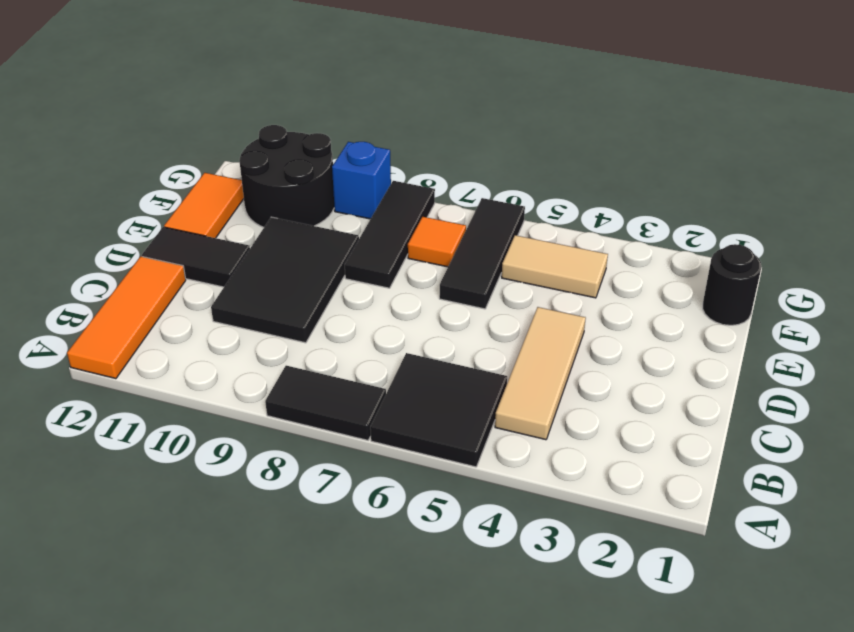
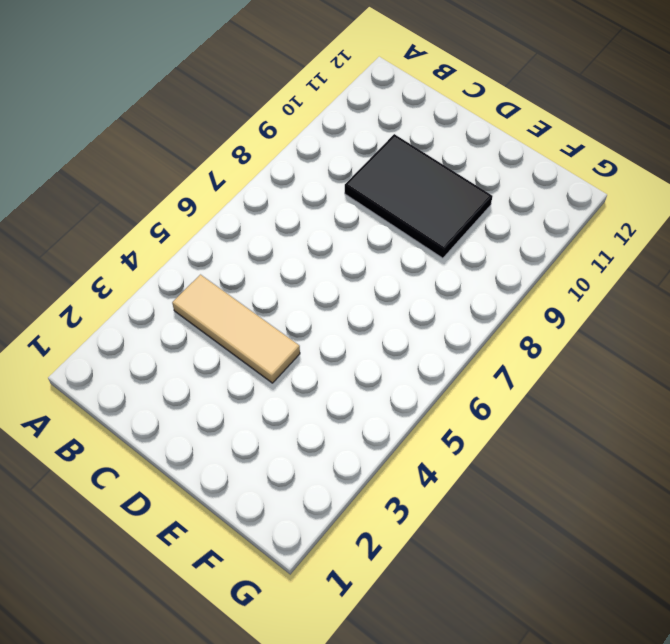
none -> black 2x2 tile [370,353,507,467]
none -> black 1x2 tile [265,366,386,440]
none -> orange 1x3 tile [67,256,186,379]

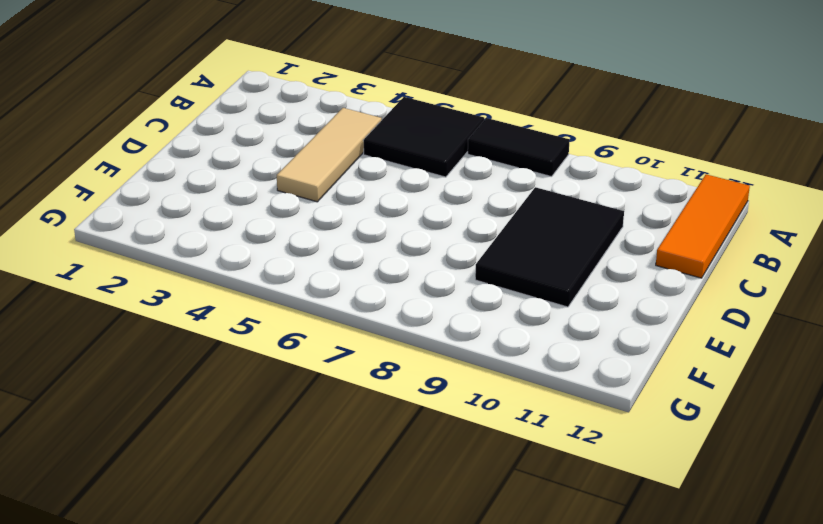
none -> black 1x2 tile [142,227,250,287]
none -> black 1x3 tile [439,198,525,309]
none -> black 1x3 tile [345,181,435,288]

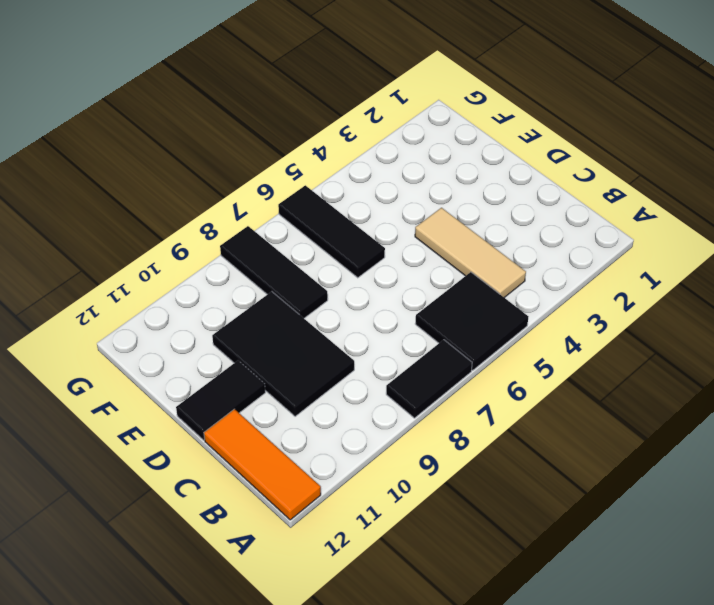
none -> orange 1x2 tile [164,173,244,238]
none -> black 1x1 round brick [703,244,761,325]
none -> tan 1x2 tile [502,235,608,298]

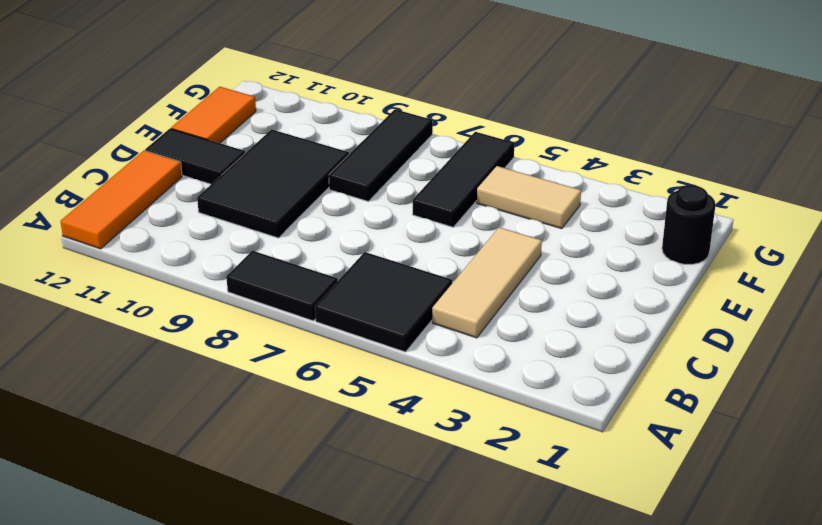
none -> orange 1x1 tile [408,217,466,267]
none -> black 2x2 round brick [239,125,334,227]
none -> blue 1x1 brick [332,142,391,219]

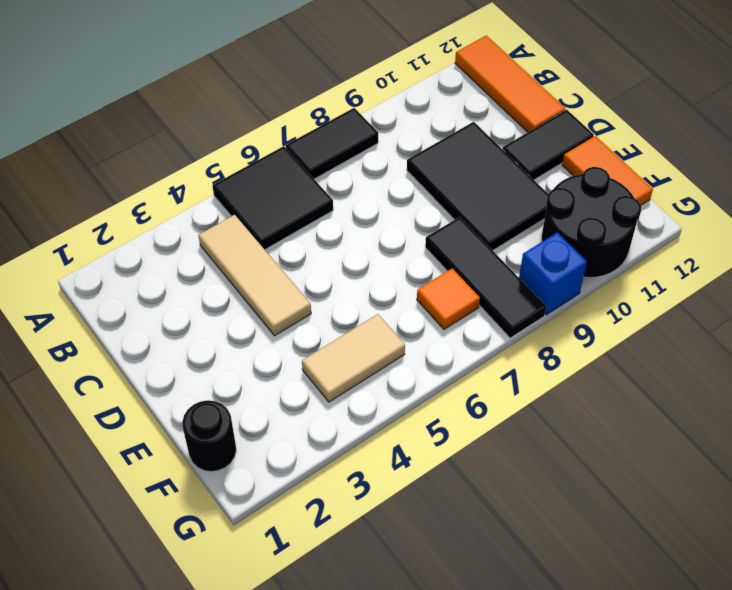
none -> black 1x3 tile [439,198,525,309]

